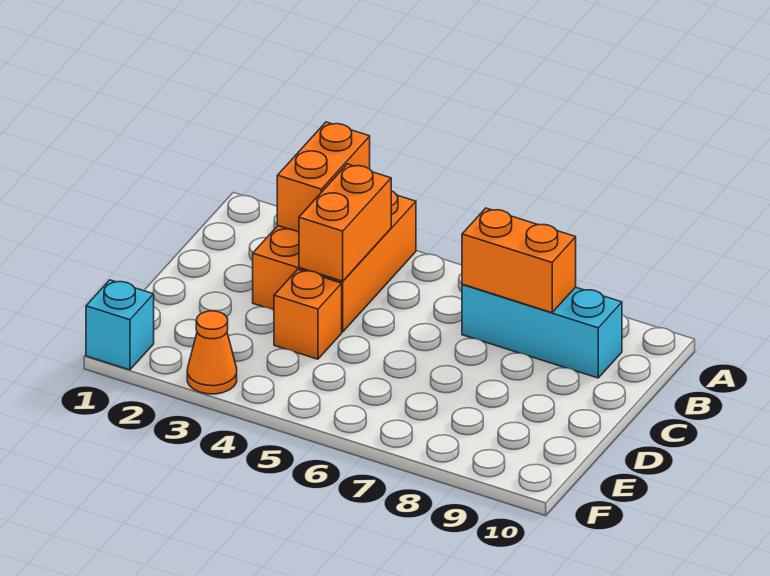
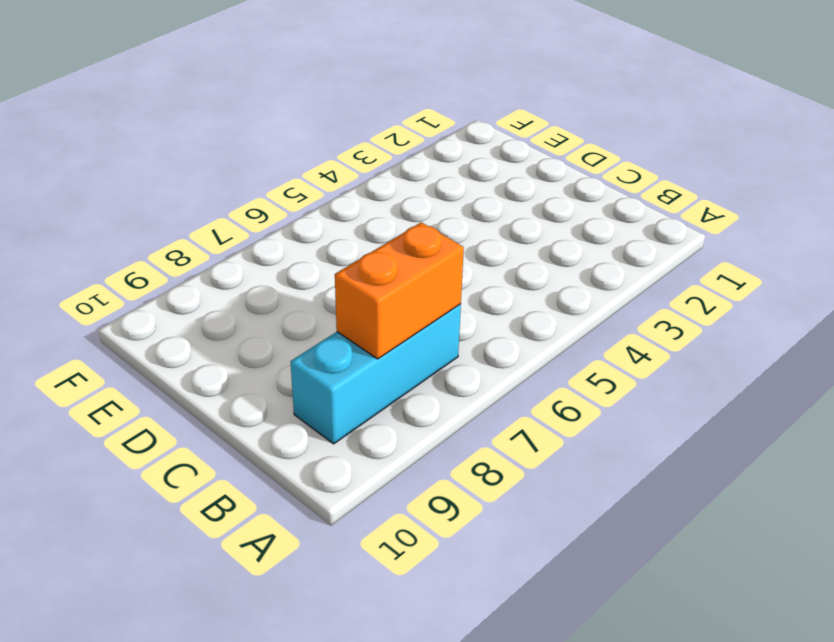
none -> orange 2x3 brick [253,191,416,332]
none -> orange 1x1 brick [274,269,342,359]

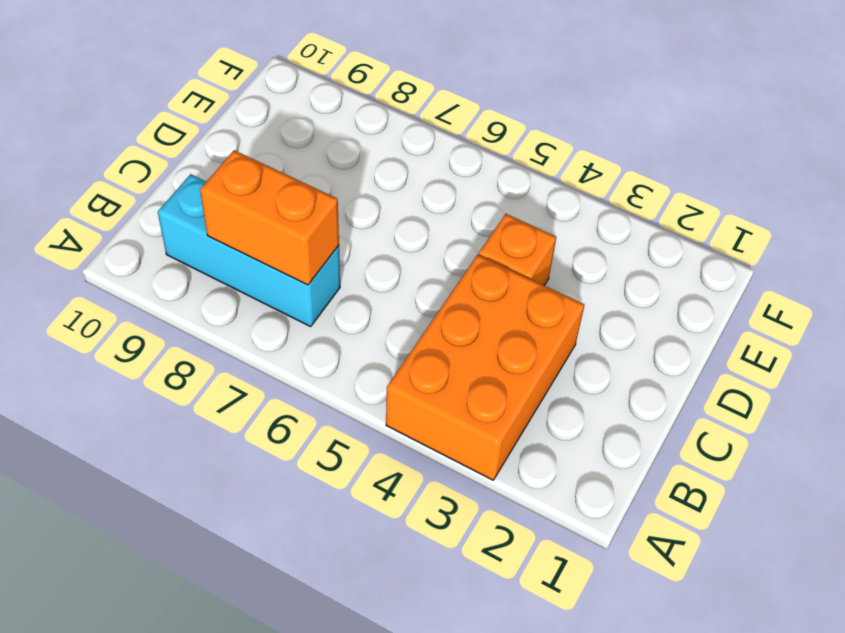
none -> cyan 1x1 brick [86,280,154,370]
none -> orange 1x1 cone [187,311,237,394]

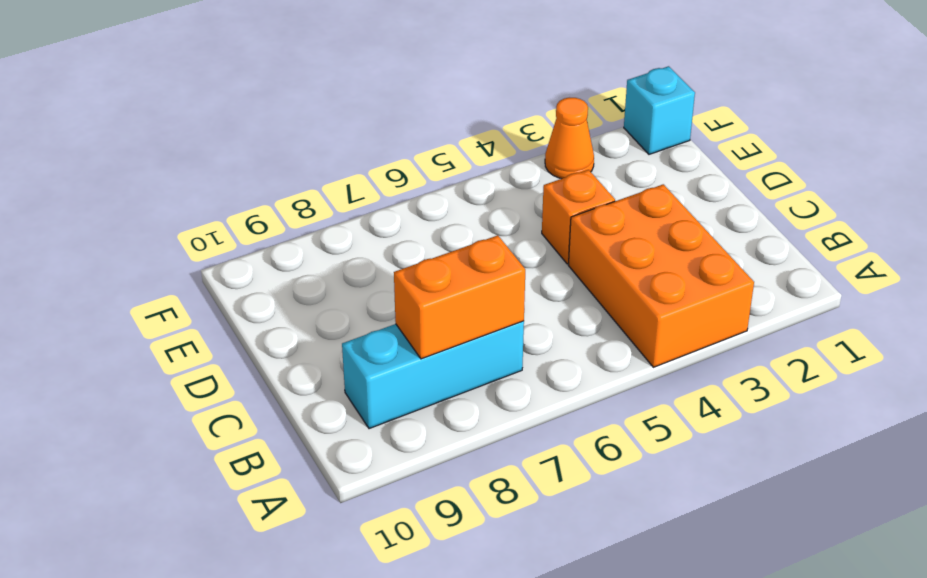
none -> orange 1x2 brick [277,122,370,232]
none -> orange 1x2 brick [299,164,391,281]

